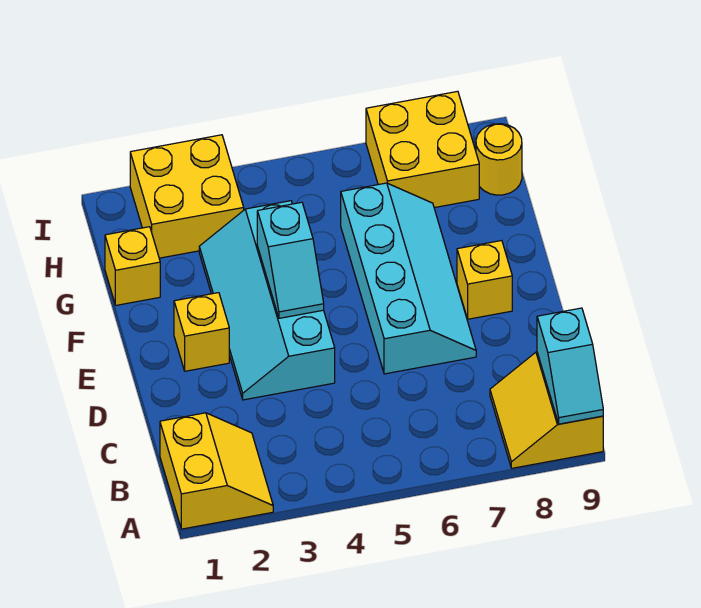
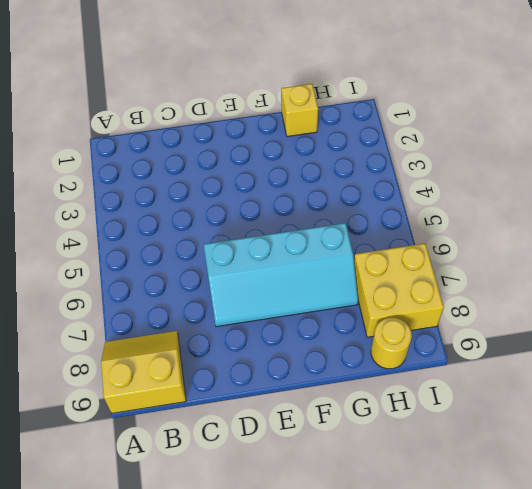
none -> yellow 2x2 slope [160,413,273,529]
none -> cyan 2x4 slope [199,201,335,400]
none -> yellow 1x1 brick [174,293,229,371]

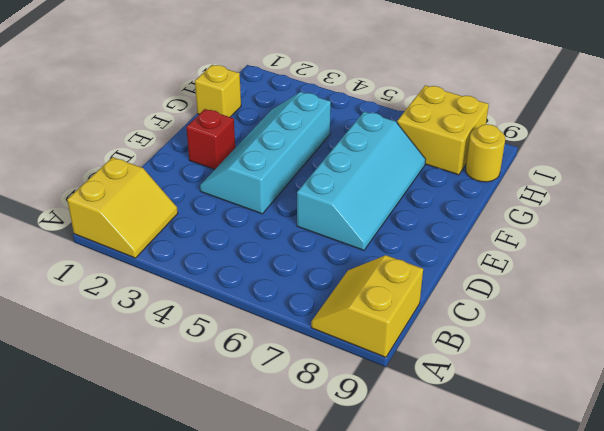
red 1x1 brick [186,109,235,169] -> yellow 1x1 brick [174,293,229,371]
none -> yellow 1x1 brick [457,241,512,319]
none -> yellow 2x2 brick [130,135,244,258]
none -> cyan 1x2 slope [537,308,603,424]

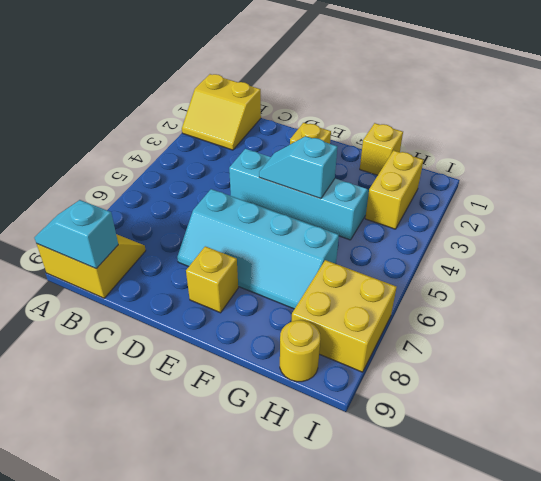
yellow 1x2 brick [365,150,423,229] -> yellow 2x2 brick [130,135,244,258]

